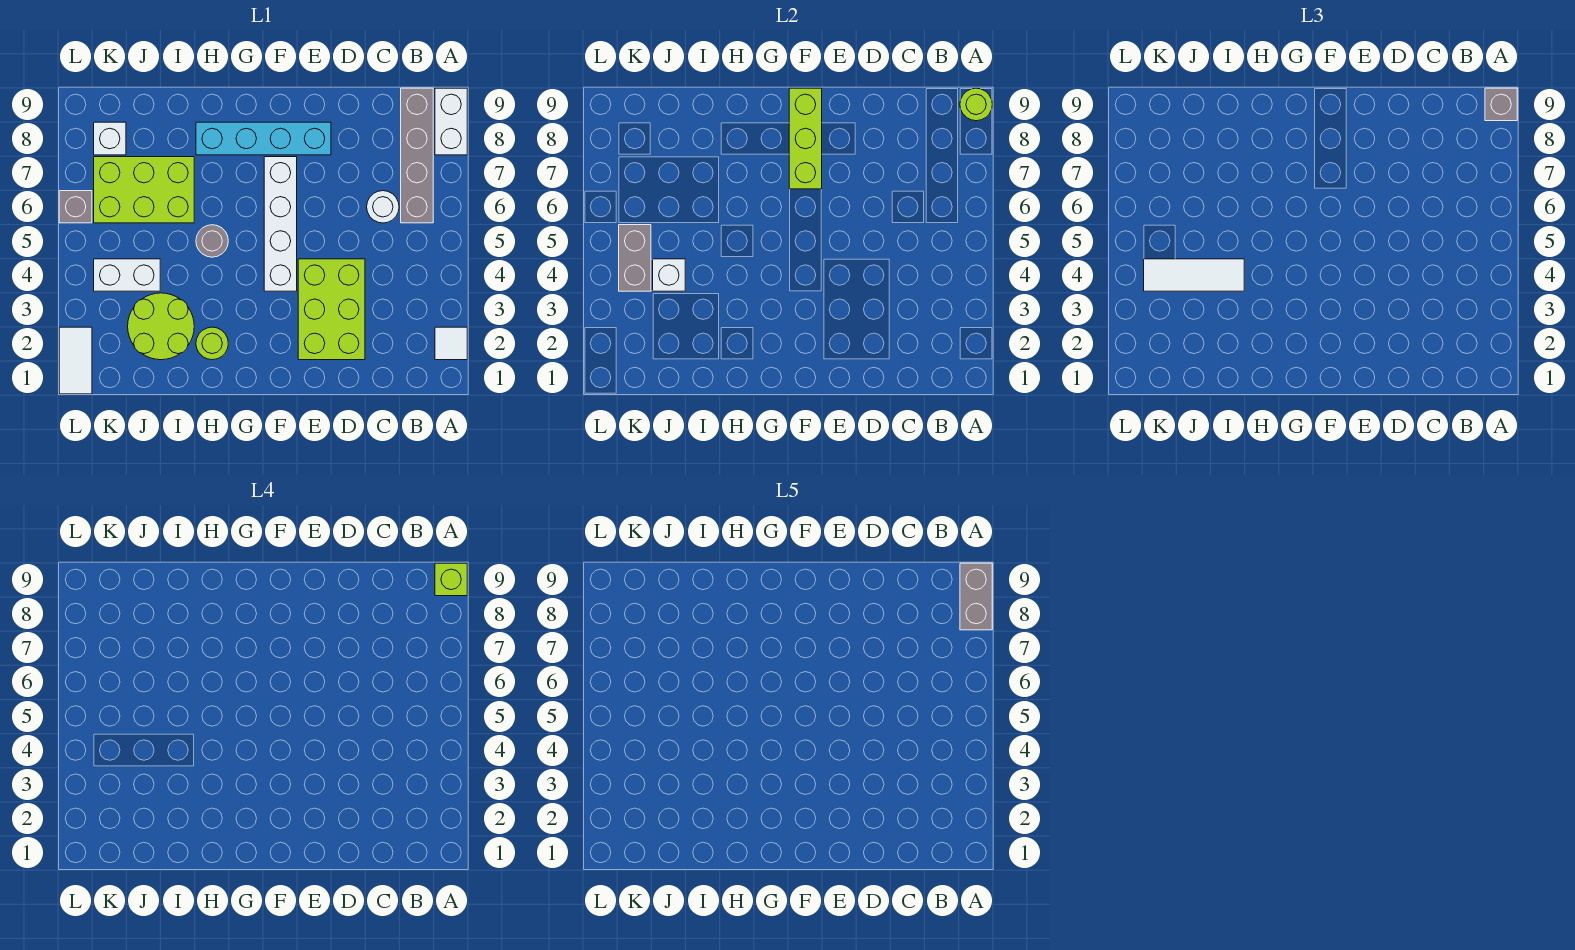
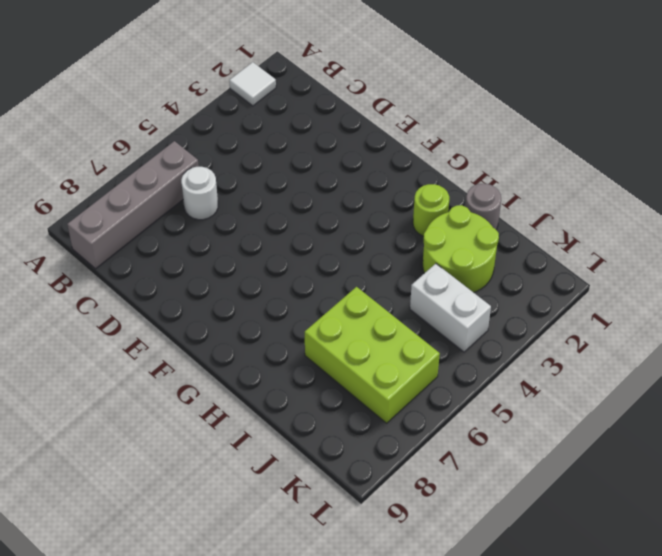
grey 1x1 round brick [465,184,501,229] -> grey 1x1 round brick moved to [196,225,228,257]
none -> white 1x2 brick [435,88,467,155]
none -> lime 2x3 brick [298,259,365,360]
none -> cyan 1x4 brick [196,122,331,155]

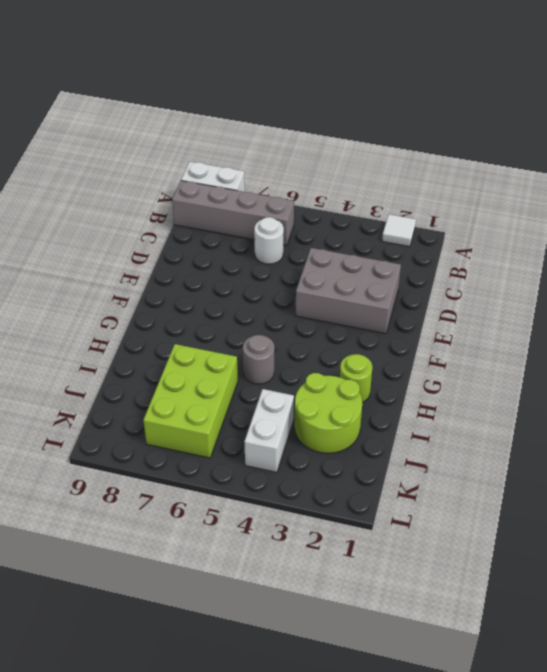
grey 2x3 brick [295,248,401,334] -> lime 2x3 brick [298,259,365,360]
none -> cyan 1x4 brick [196,122,331,155]
none -> white 1x4 brick [264,157,297,291]
none -> white 1x1 brick [94,122,126,155]

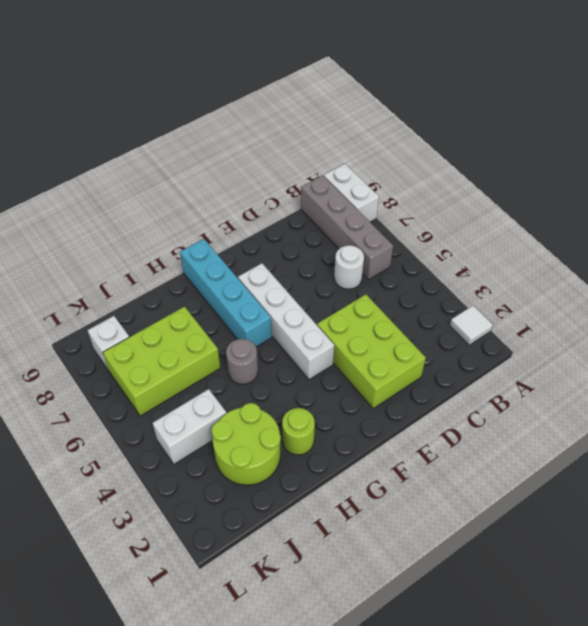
cyan 1x4 brick [180,239,272,347] -> cyan 1x4 brick turned to [196,122,331,155]
none -> white 1x2 tile [59,327,92,394]
none -> grey 1x1 brick [59,191,92,223]
none -> lime 1x1 round brick [960,88,992,121]

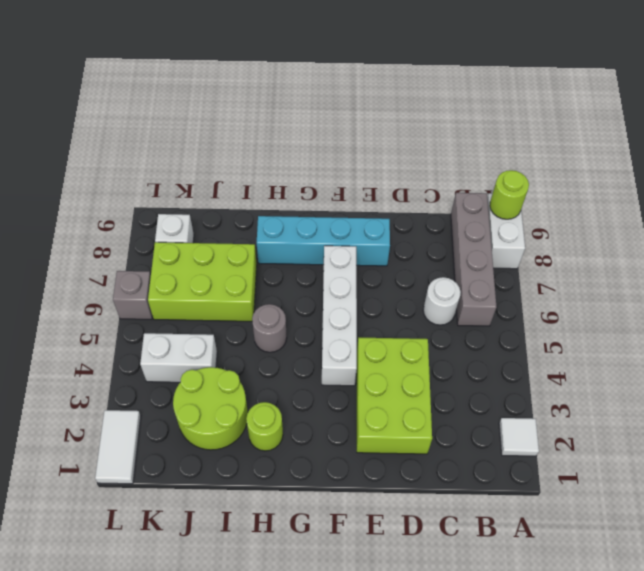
none -> lime 1x3 brick [789,88,822,189]
none -> white 1x1 brick [653,259,685,291]
none -> grey 1x2 brick [619,225,651,291]

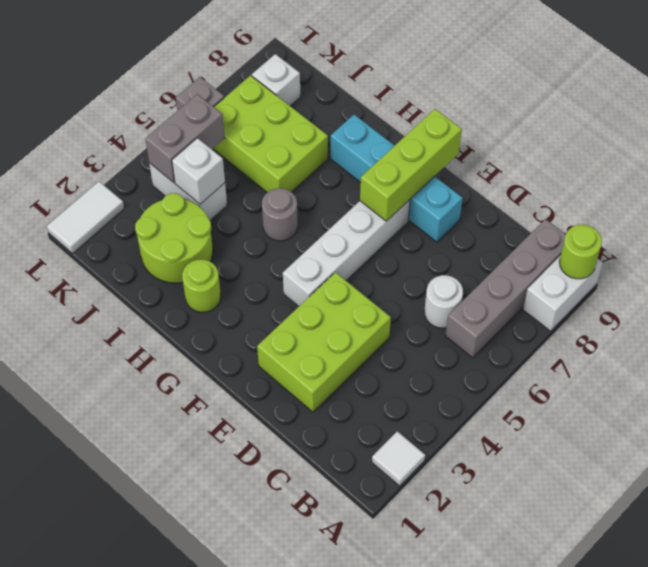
none -> grey 1x1 brick [1485,88,1517,121]
none -> white 1x3 tile [1144,259,1244,291]
none -> lime 1x1 brick [435,563,467,596]

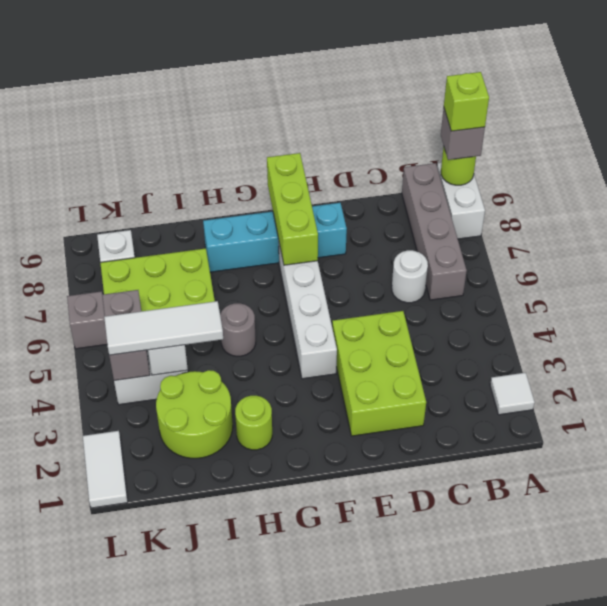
none -> grey 1x2 brick [960,563,992,630]

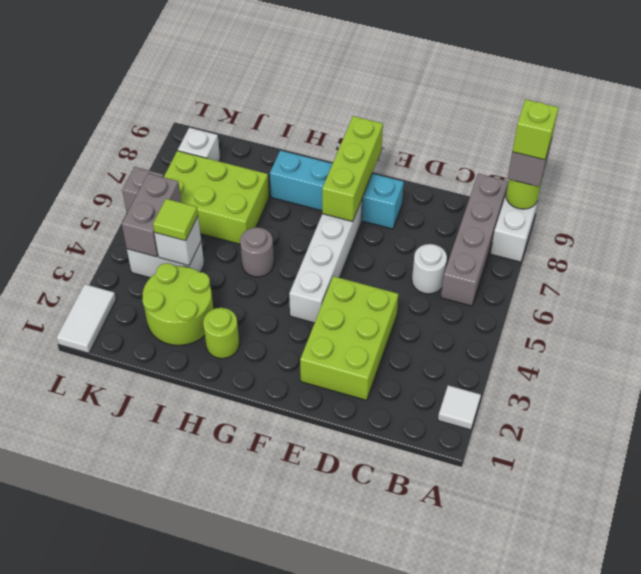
lime 1x1 tile [153,199,198,241] -> white 1x3 tile [1144,259,1244,291]
none -> grey 1x2 brick [960,563,992,630]

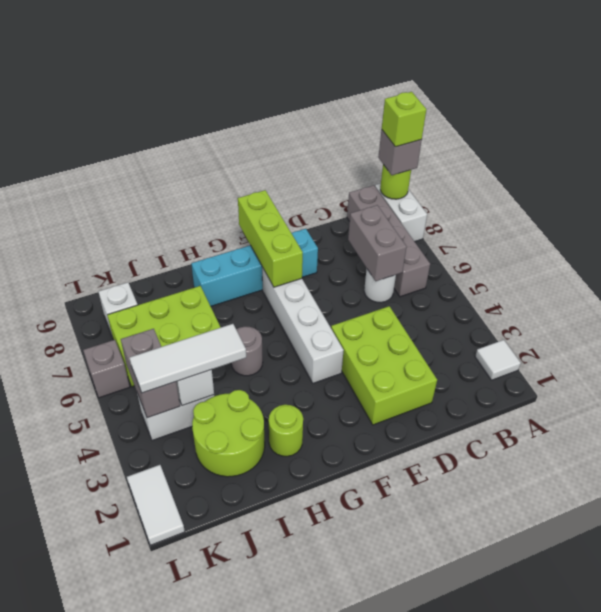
grey 1x2 brick [348,205,407,281] -> grey 1x2 brick moved to [960,563,992,630]

